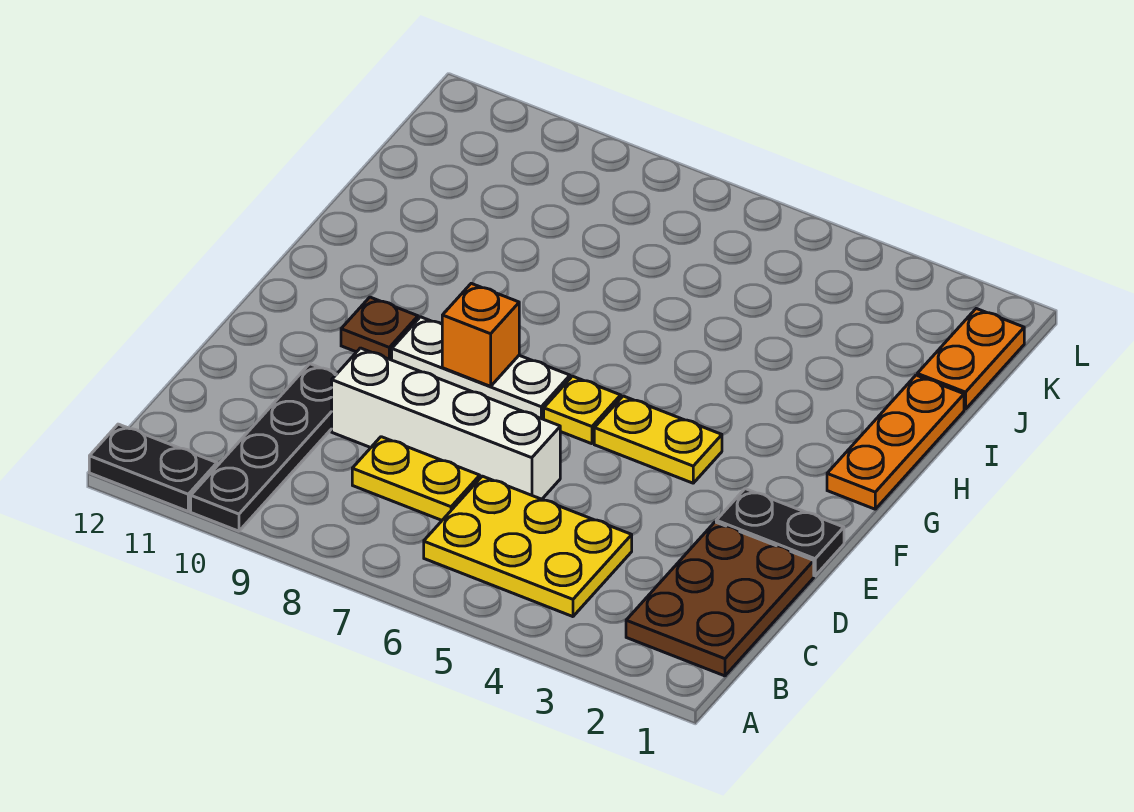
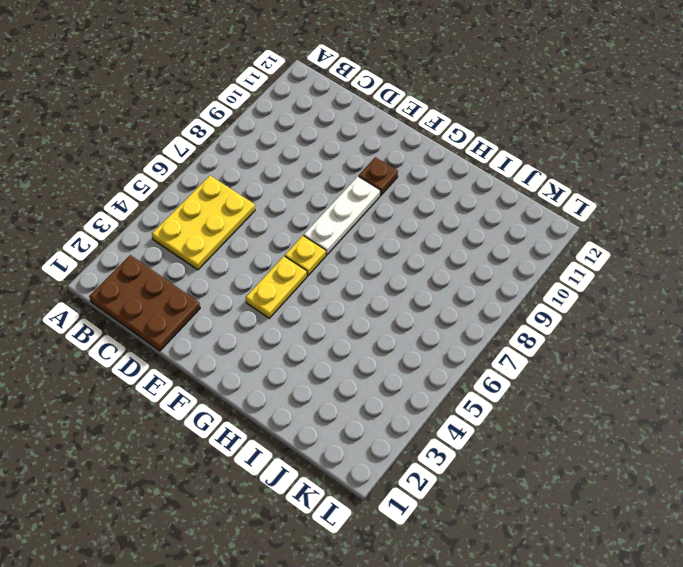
none -> black 1x4 plate [191,364,336,531]
none -> black 1x2 plate [89,424,217,511]
none -> yellow 1x2 plate [352,437,480,520]

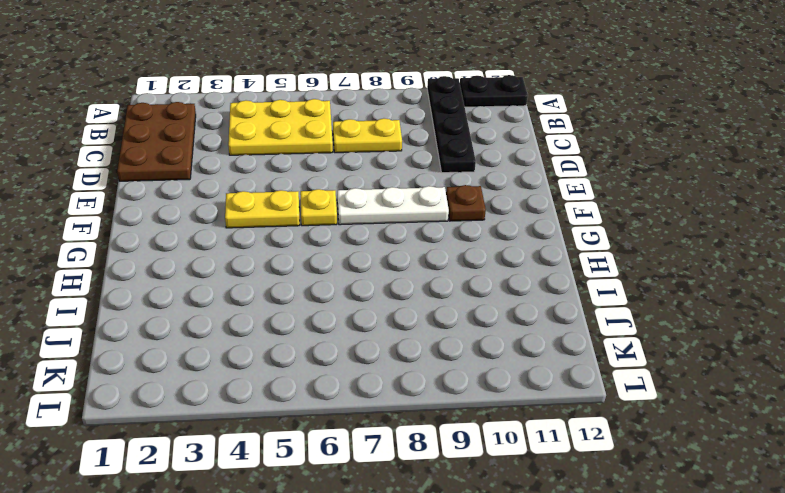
none -> white 1x4 brick [332,348,560,499]
none -> black 1x2 plate [716,489,844,576]
none -> orange 1x3 plate [827,375,964,509]

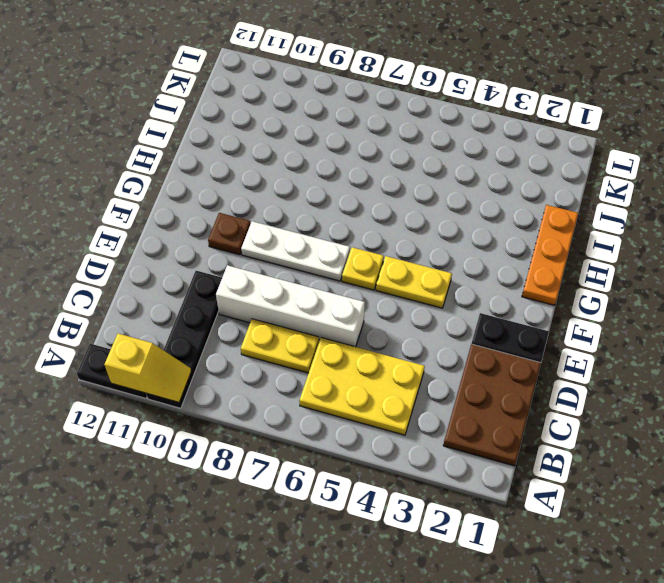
yellow 1x2 slope [104,334,191,402] -> none
none -> orange 1x2 plate [917,309,1024,409]
none -> orange 1x1 brick [442,283,519,386]

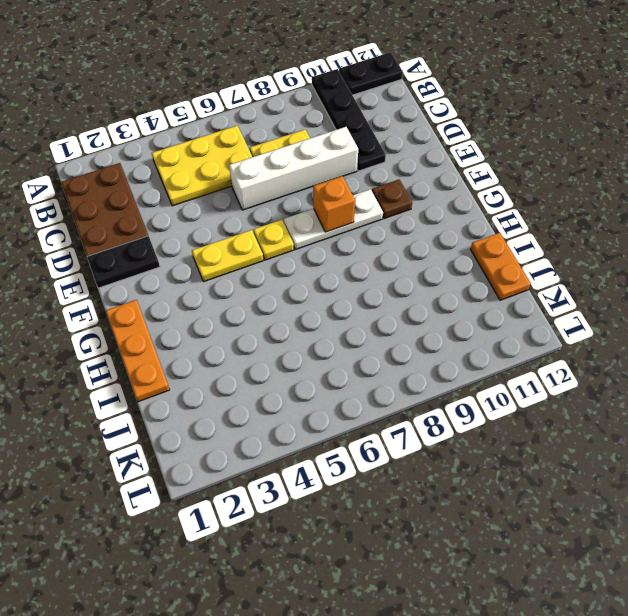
orange 1x2 plate [470,233,531,300] -> orange 1x2 plate moved to [917,309,1024,409]

